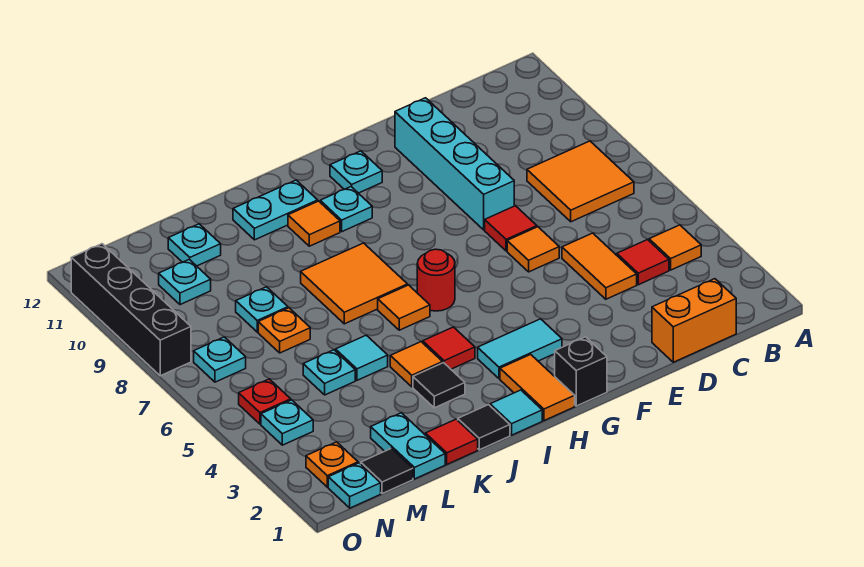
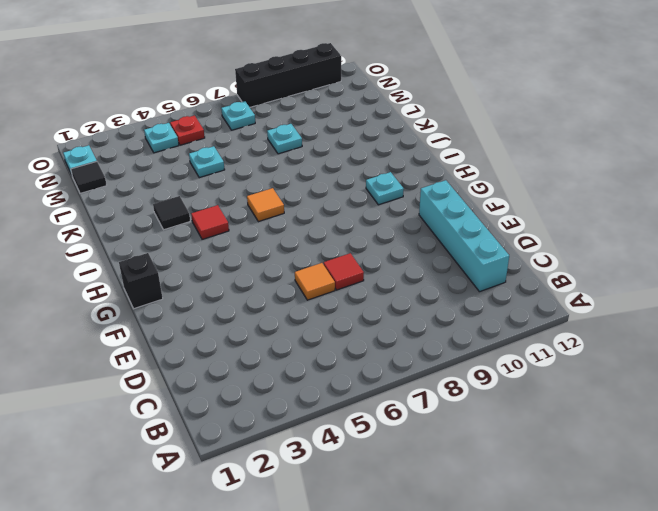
cyan 1x4 brick [419,180,509,292] -> cyan 1x4 brick turned to [395,98,514,230]
none -> orange 1x1 tile [649,225,701,270]
none -> orange 2x2 tile [527,141,634,222]
none -> orange 1x2 brick [652,279,736,362]
none -> red 1x1 tile [617,239,669,285]

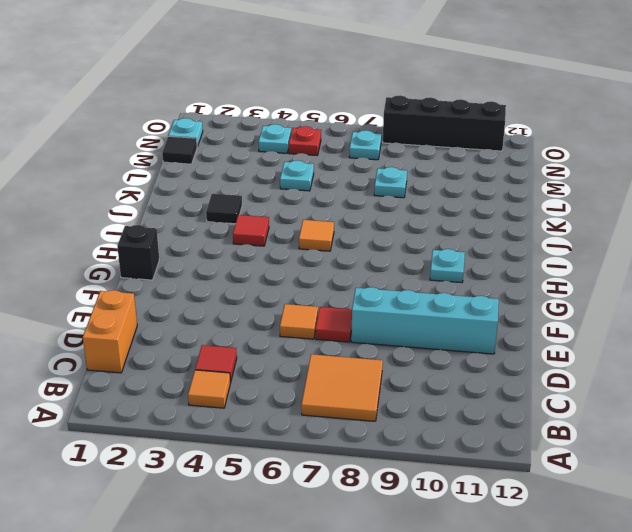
none -> orange 1x2 tile [562,233,637,299]
none -> cyan 1x2 tile [478,319,562,379]
none -> cyan 1x1 plate [330,151,382,193]
none -> orange 1x2 tile [500,354,575,421]

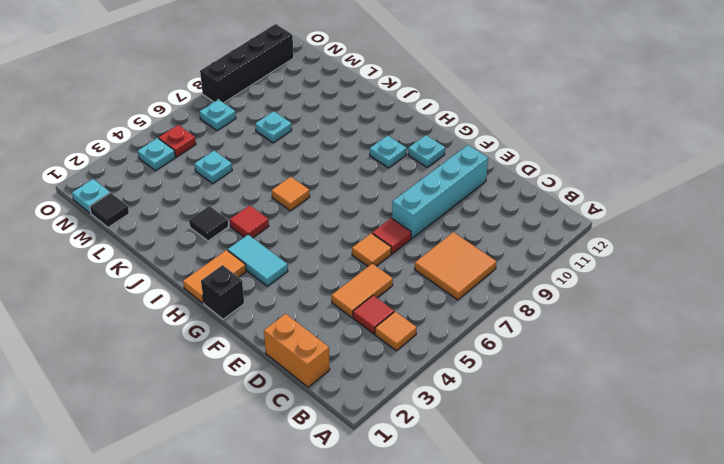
none -> red 1x1 round brick [417,249,455,311]
none -> cyan 1x1 tile [490,390,542,435]
none -> orange 2x2 tile [301,243,408,324]
none -> orange 1x1 tile [288,201,340,246]

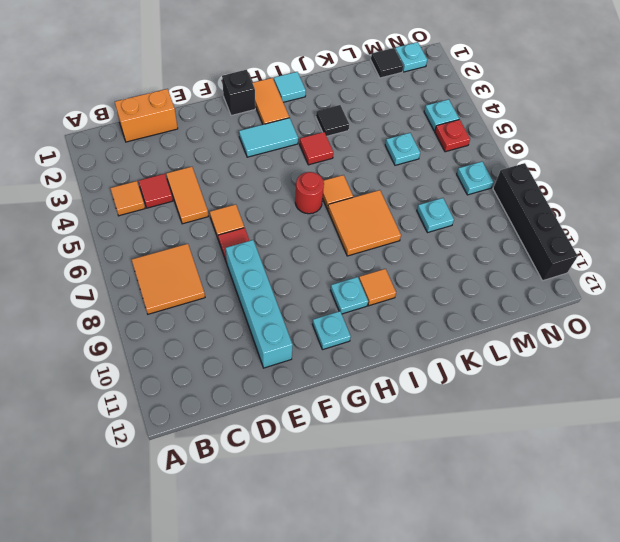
none -> cyan 1x2 plate [233,180,318,240]
none -> black 1x1 tile [458,405,510,450]
none -> orange 1x1 tile [390,342,443,387]
none -> red 1x1 tile [425,419,478,464]

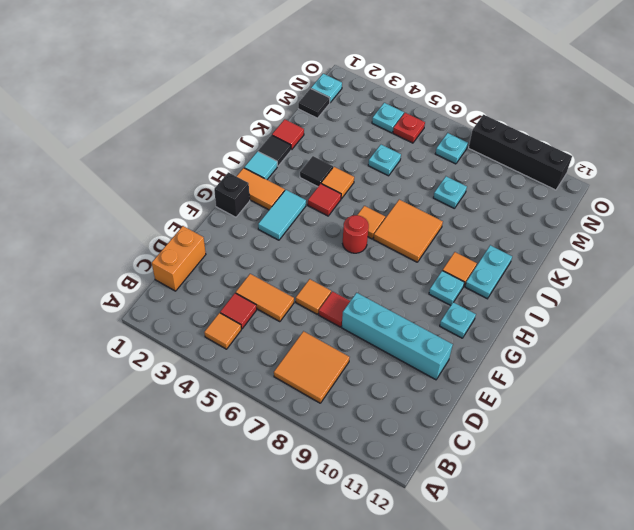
none -> cyan 1x1 tile [336,335,388,380]
none -> cyan 1x2 plate [371,413,445,479]
none -> orange 1x1 plate [258,308,310,353]
none -> cyan 1x1 plate [168,224,221,266]

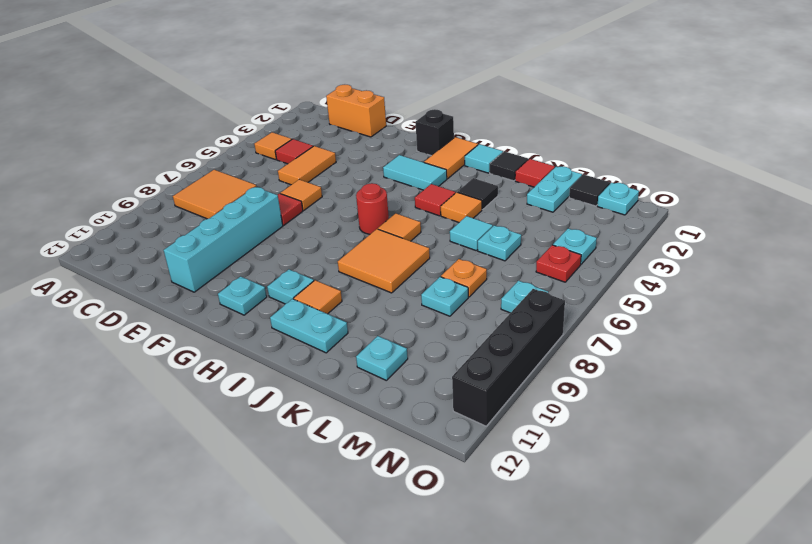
none -> cyan 1x1 plate [159,259,211,305]
none -> orange 1x1 plate [306,442,358,487]

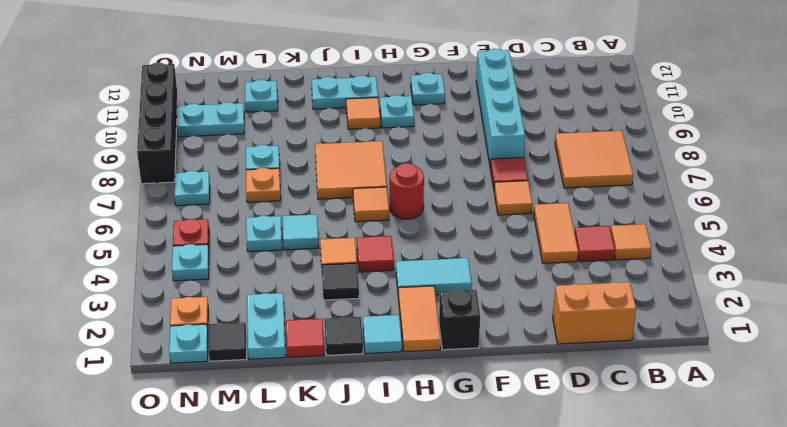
cyan 1x2 plate [177,102,244,137] -> cyan 1x1 plate [159,259,211,305]

